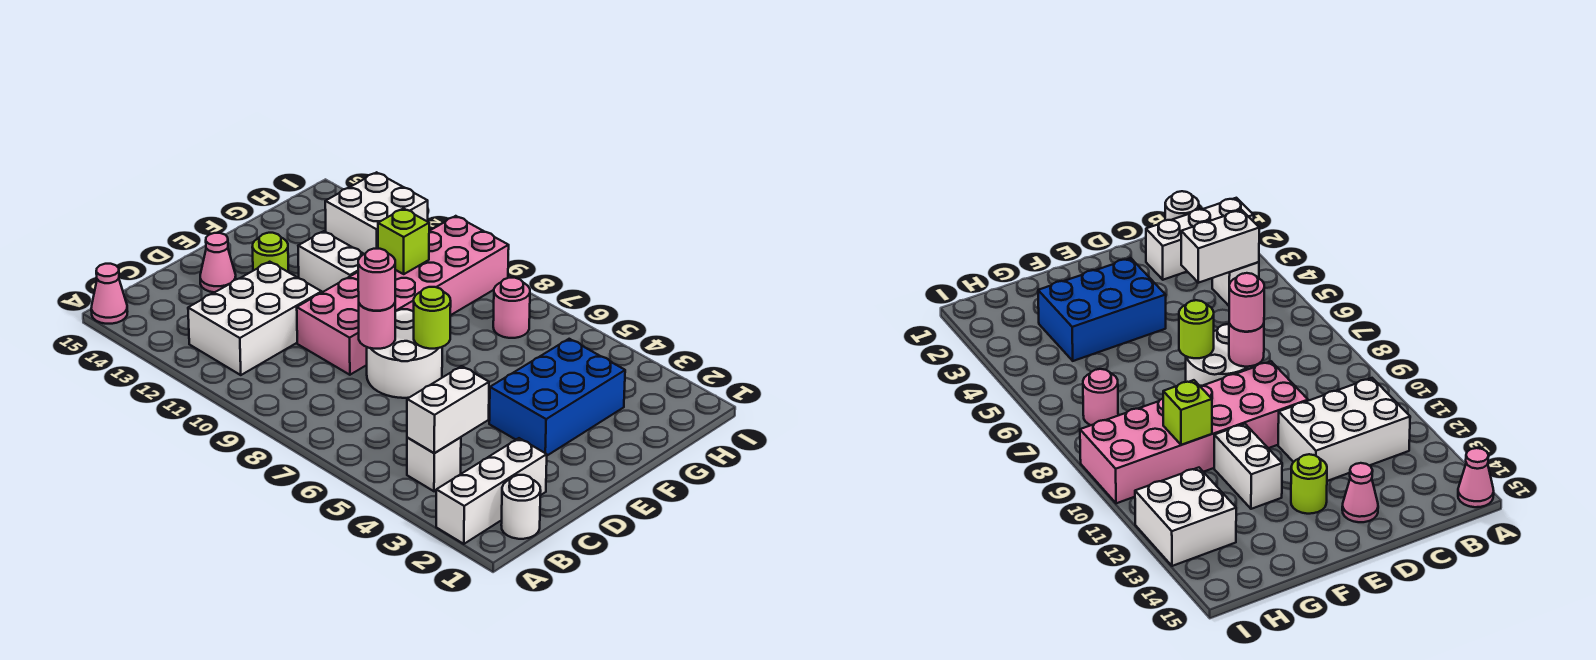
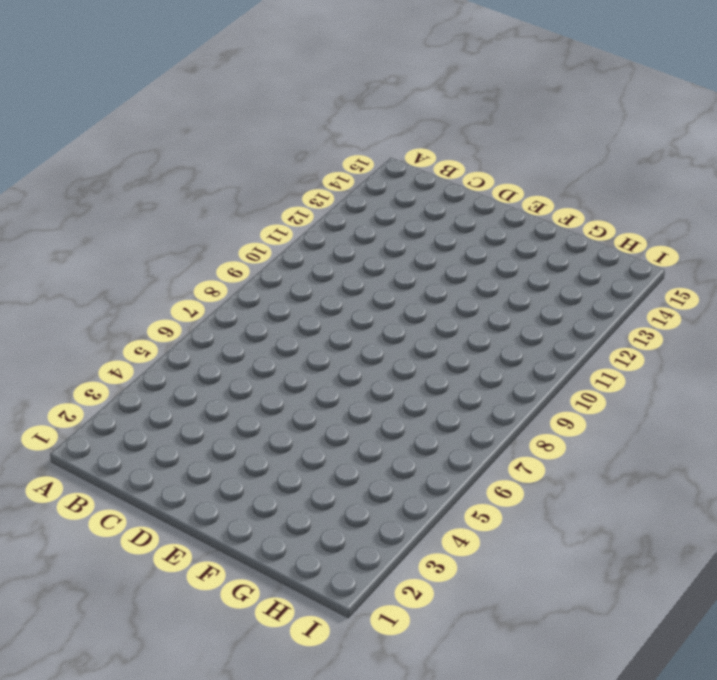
none -> white 1x3 brick [436,438,547,544]
none -> pink 1x1 cone [91,264,128,324]
none -> white 1x1 round brick [501,475,541,539]

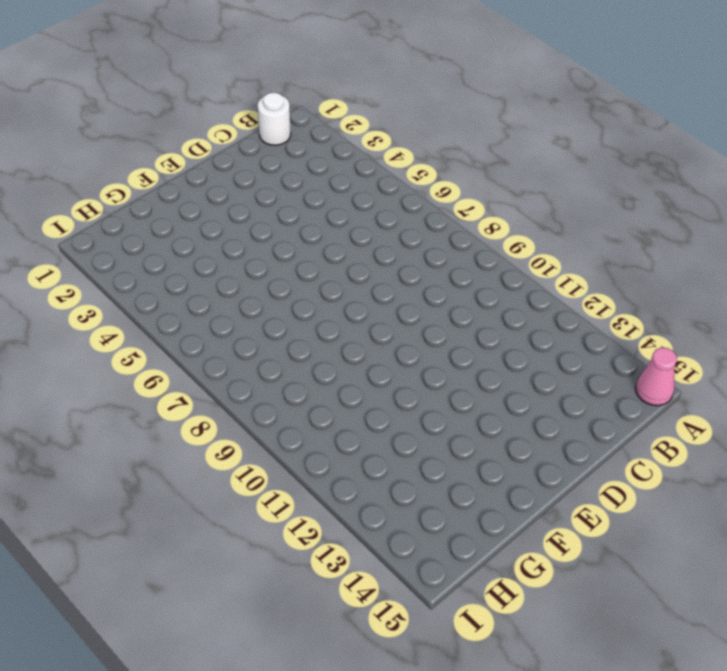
none -> white 1x3 brick [436,438,547,544]
none -> white 1x1 brick [407,437,461,491]
none -> white 2x3 brick [188,262,322,375]

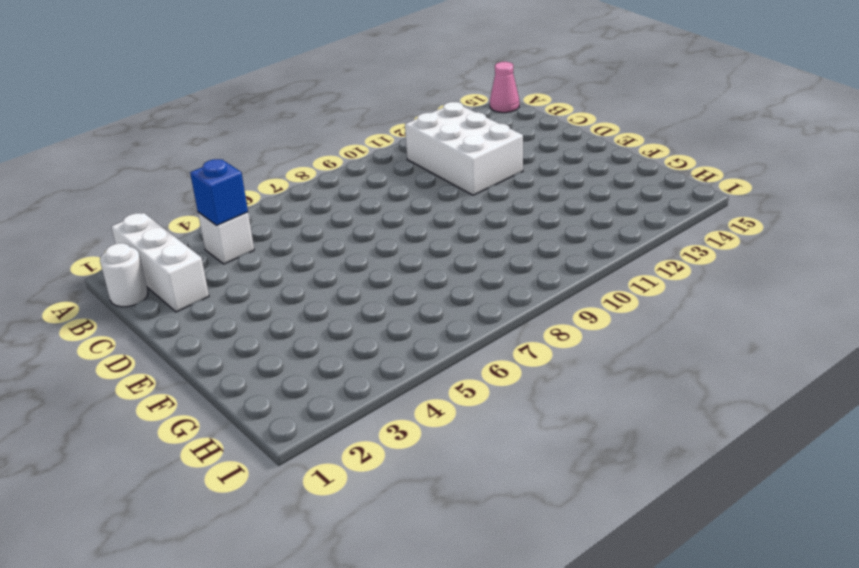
blue 1x1 brick [190,159,248,225] -> white 1x2 brick [407,366,489,453]
none -> white 2x2 round brick [367,309,442,398]
none -> pink 2x6 brick [297,216,509,375]
none -> pink 1x1 cone [200,233,236,292]

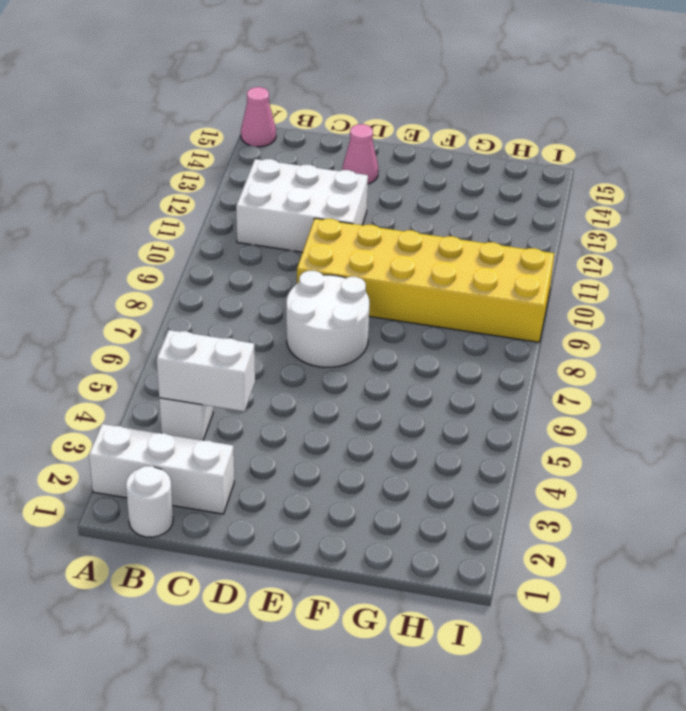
yellow 2x6 brick [297,218,554,342] -> pink 2x6 brick [297,216,509,375]
none -> blue 2x3 brick [489,339,625,455]
none -> lime 1x1 round brick [252,233,288,272]
none -> white 1x2 brick [298,231,364,292]

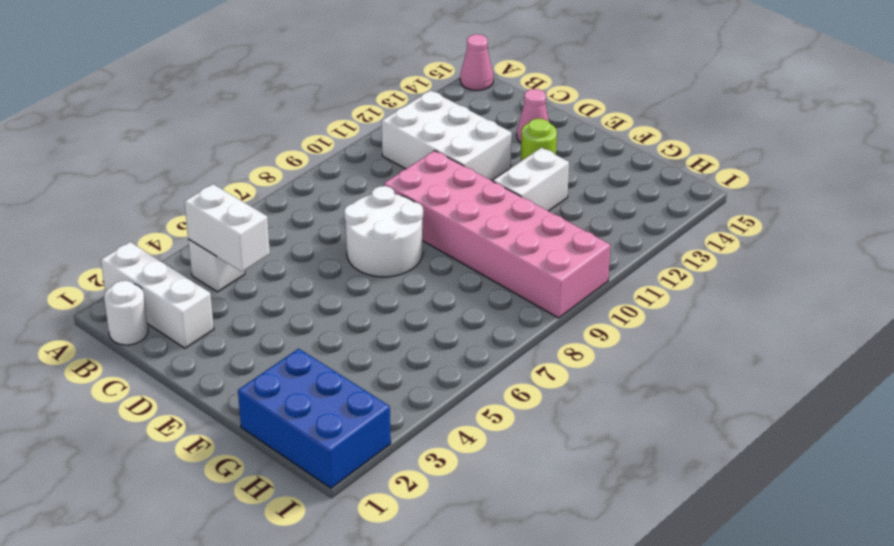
blue 2x3 brick [238,349,391,488] -> blue 2x3 brick moved to [489,339,625,455]
none -> pink 1x1 round brick [493,278,530,338]
none -> white 2x2 brick [325,172,428,254]
none -> pink 1x1 round brick [359,303,395,349]

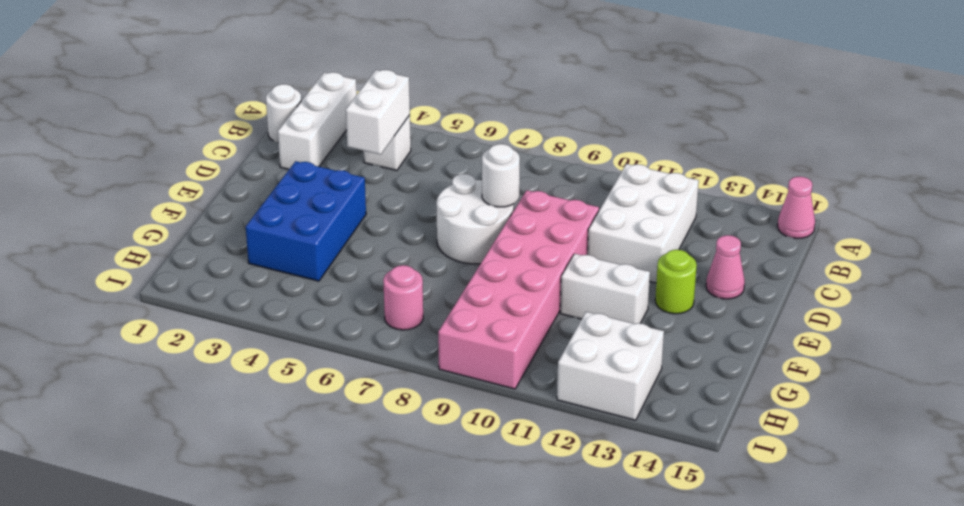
white 1x1 round brick [482,144,520,207] -> pink 1x1 round brick [359,303,395,349]
none -> lime 1x1 round brick [414,287,451,349]
none -> lime 1x1 brick [378,209,429,274]
none -> pink 1x1 round brick [358,249,395,311]

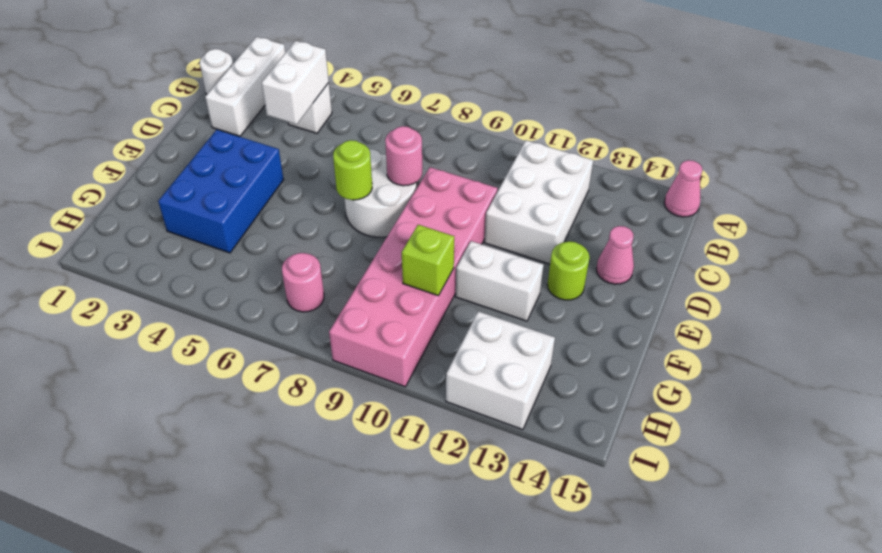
none -> pink 1x1 round brick [358,249,395,311]

